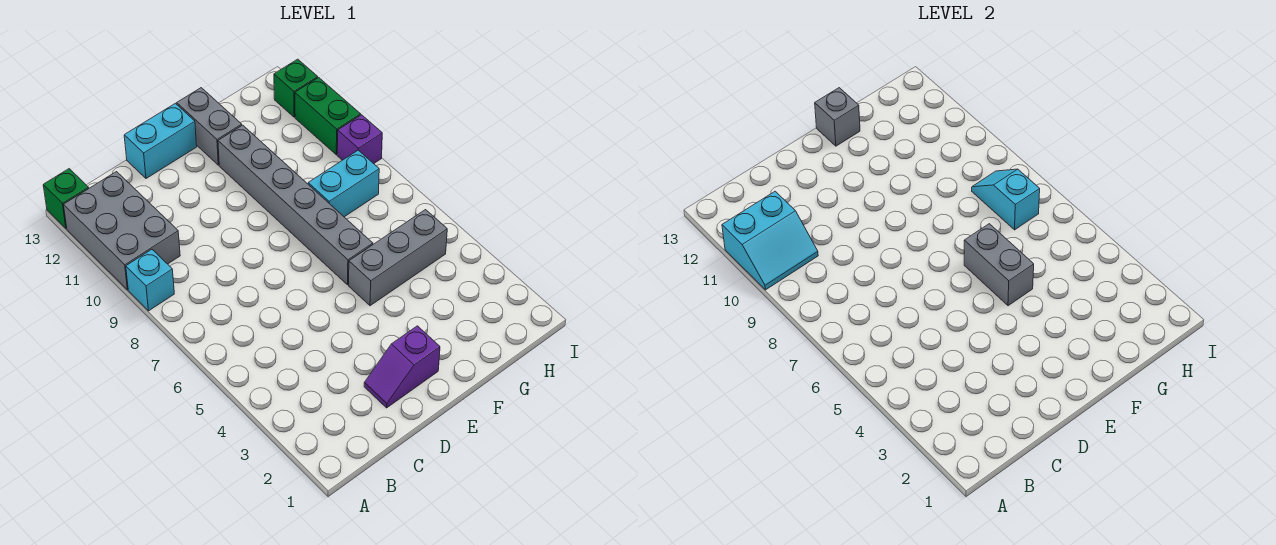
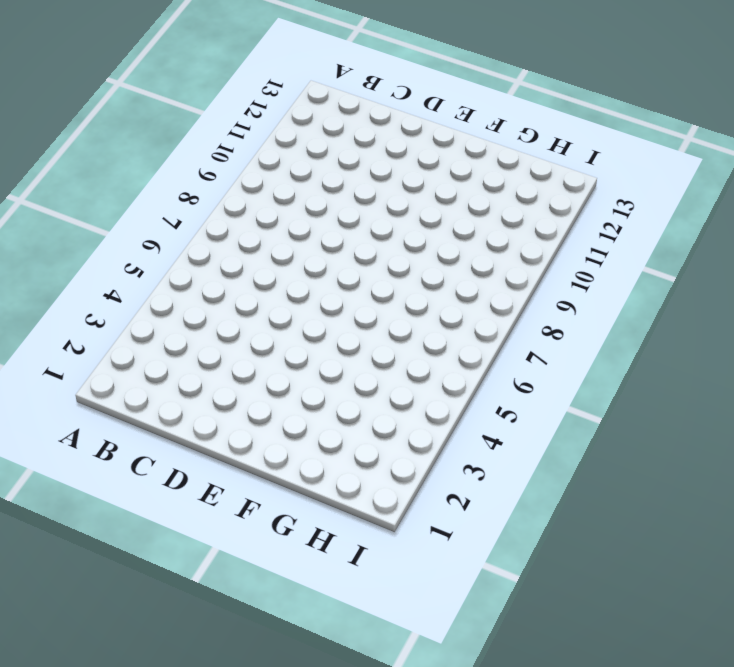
none -> cyan 1x1 brick [126,249,174,311]
none -> grey 2x3 brick [64,172,180,290]
none -> green 1x1 brick [43,169,89,229]

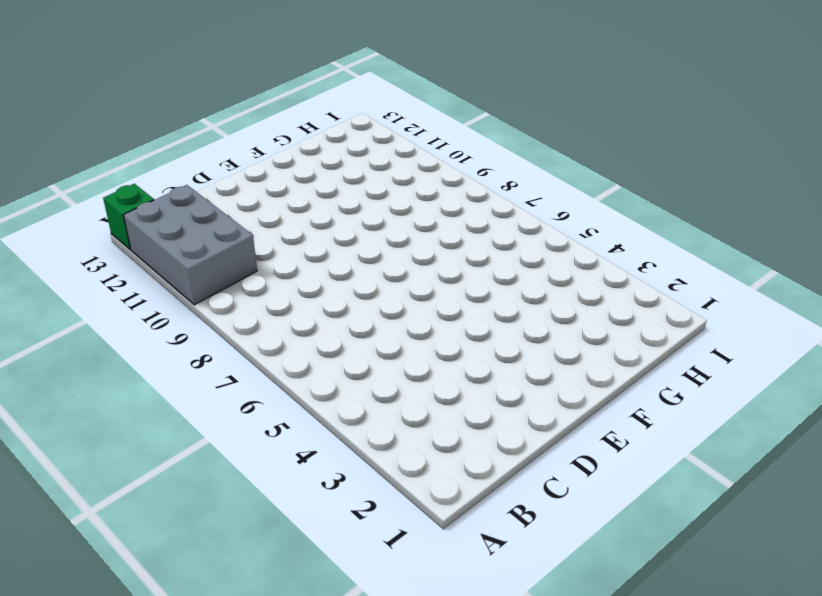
none -> cyan 1x1 brick [126,249,174,311]
none -> purple 1x2 slope [364,326,440,408]
none -> cyan 1x2 brick [124,103,197,178]

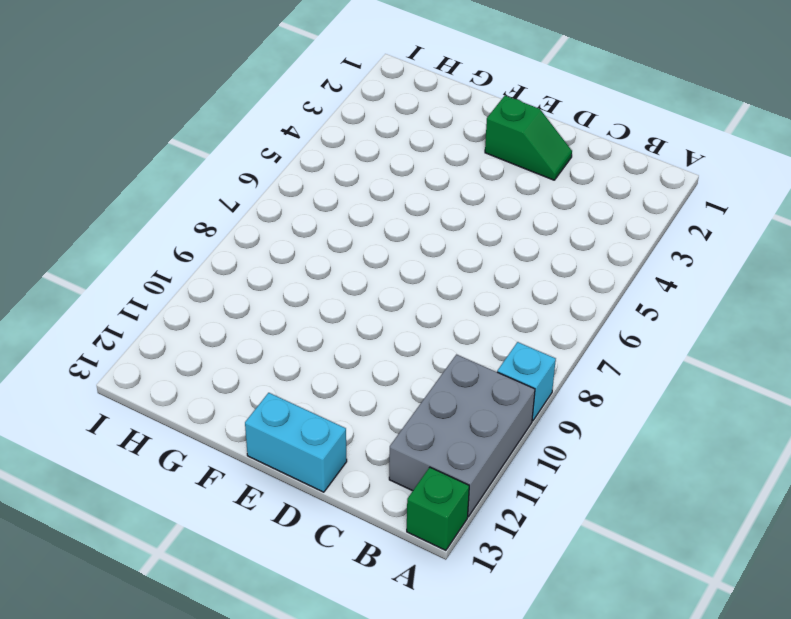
green 1x2 slope [485,96,572,180] -> purple 1x2 slope [364,326,440,408]
none -> grey 1x3 brick [349,210,447,306]
none -> grey 1x6 brick [218,125,373,285]
none -> grey 1x2 brick [177,88,242,165]

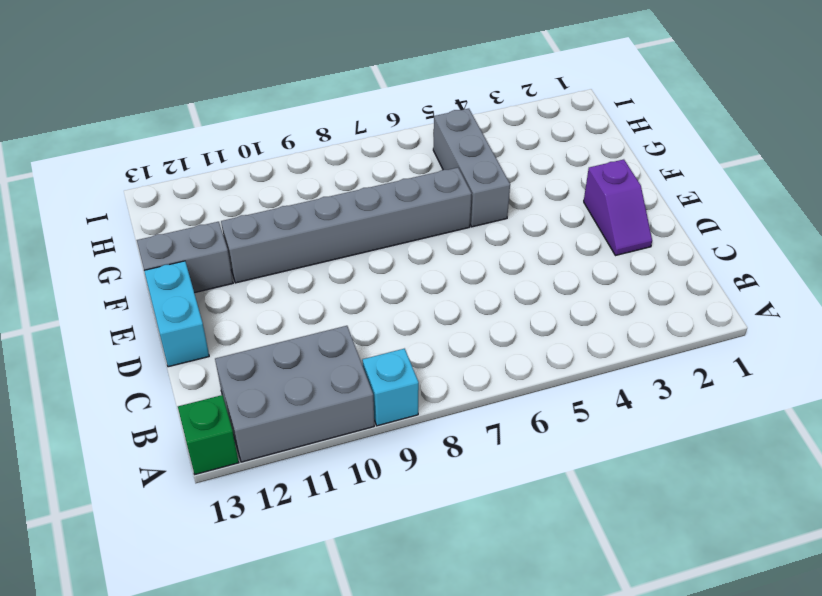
none -> cyan 1x2 brick [308,150,379,217]
none -> purple 1x1 brick [337,115,382,164]
none -> green 1x2 brick [295,78,361,155]

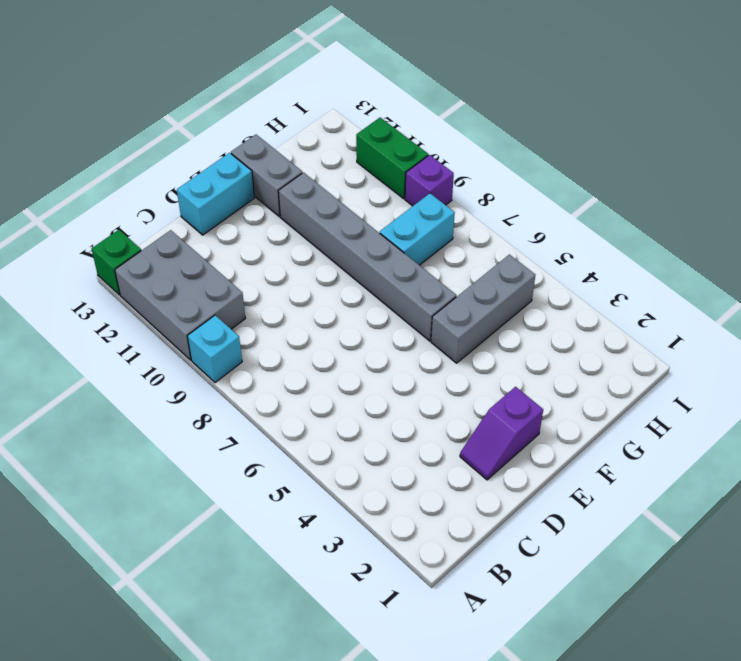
none -> green 1x1 brick [274,59,318,117]
none -> cyan 2x2 slope [722,191,818,290]
none -> grey 1x2 brick [964,224,1034,306]

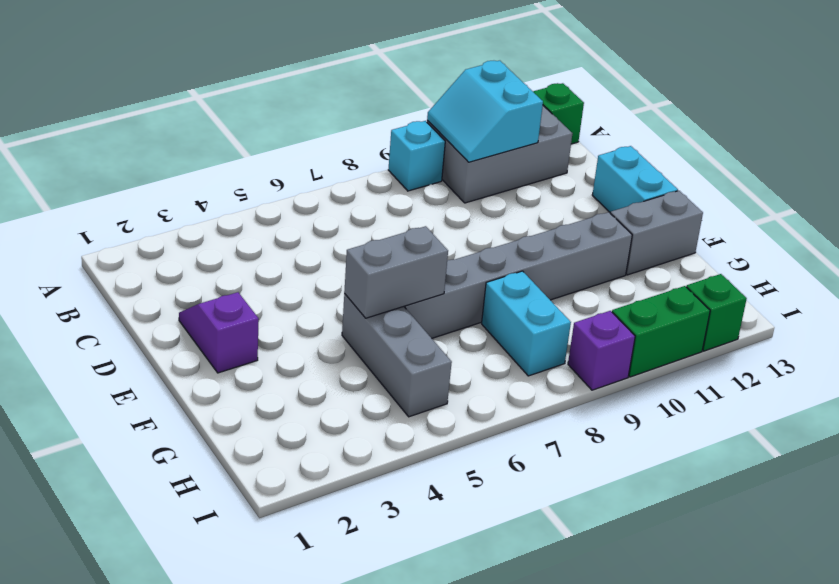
none -> grey 1x1 brick [815,88,860,146]
none -> cyan 1x2 slope [972,169,1040,230]

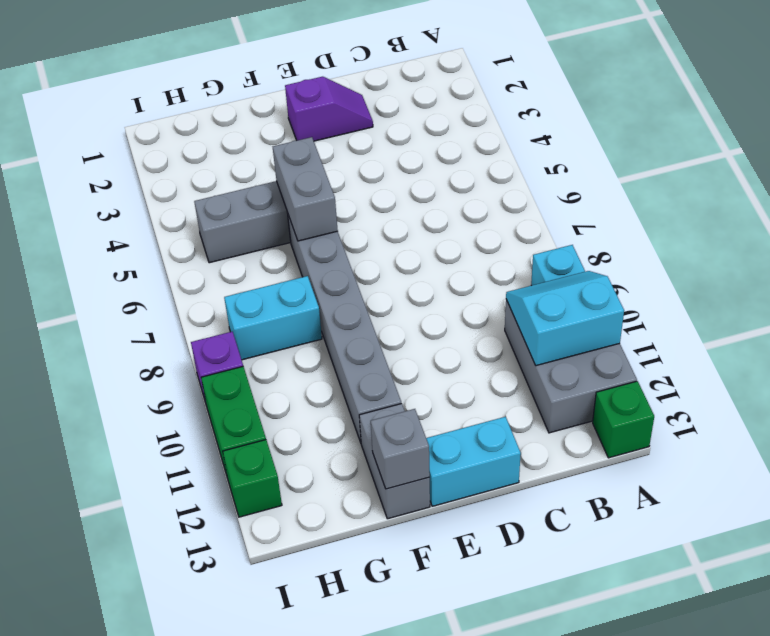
none -> cyan 1x2 slope [972,169,1040,230]

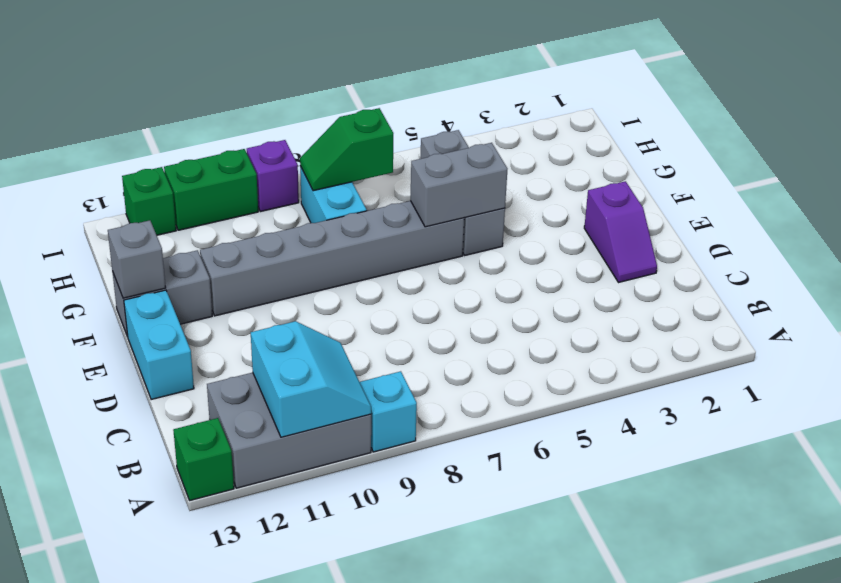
green 1x2 slope [300,108,393,191] -> cyan 1x2 slope [972,169,1040,230]

